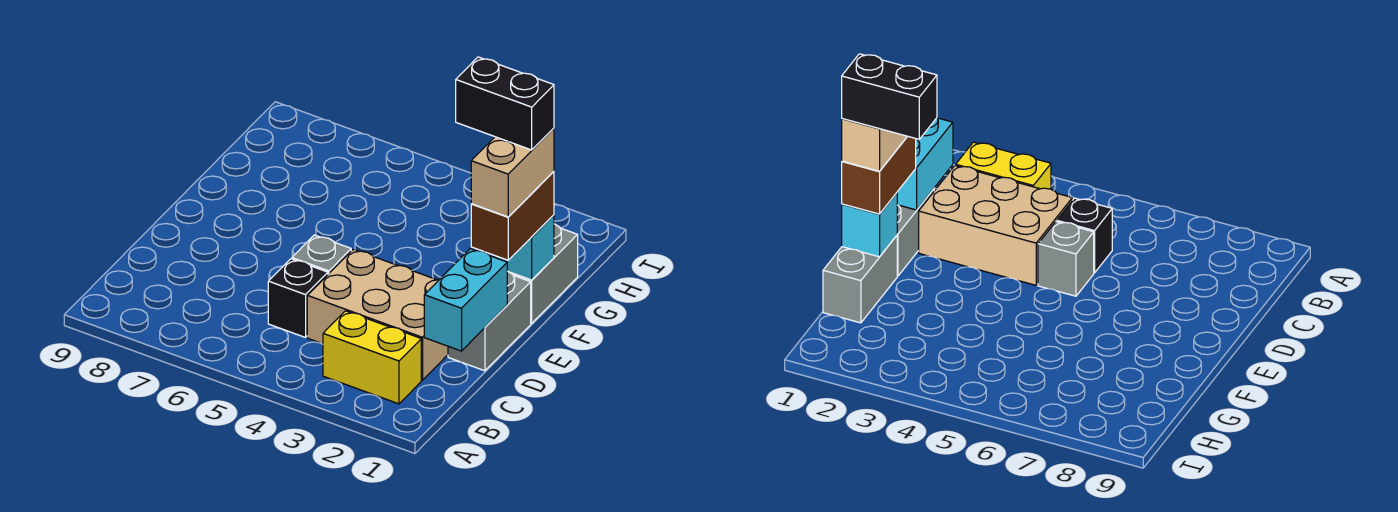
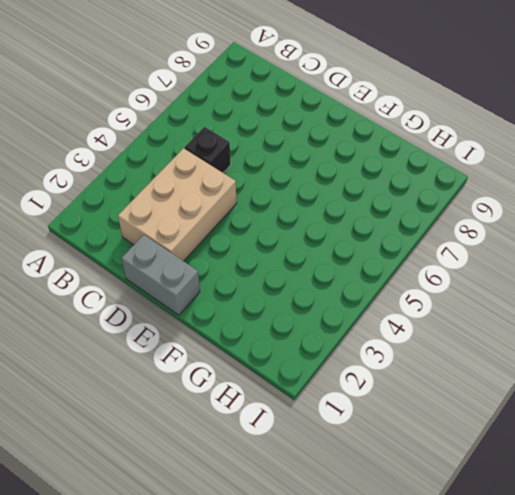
none -> yellow 1x2 brick [323,311,421,404]
none -> grey 1x1 brick [292,235,351,274]

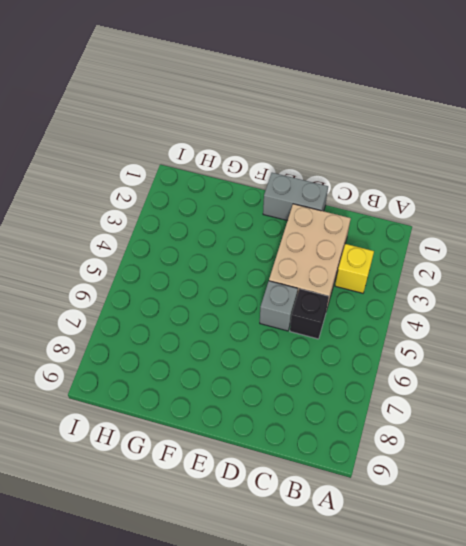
yellow 1x1 brick [335,244,374,293] -> yellow 1x2 brick [323,311,421,404]
none -> grey 1x2 brick [510,224,578,323]
none -> cyan 1x2 brick [424,249,507,351]

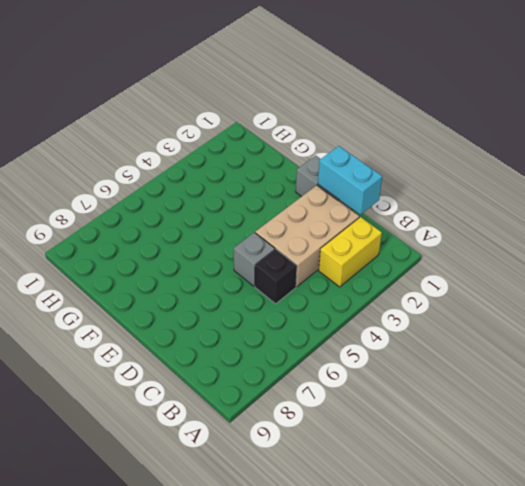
none -> grey 1x2 brick [510,224,578,323]
none -> cyan 1x1 brick [495,215,554,280]

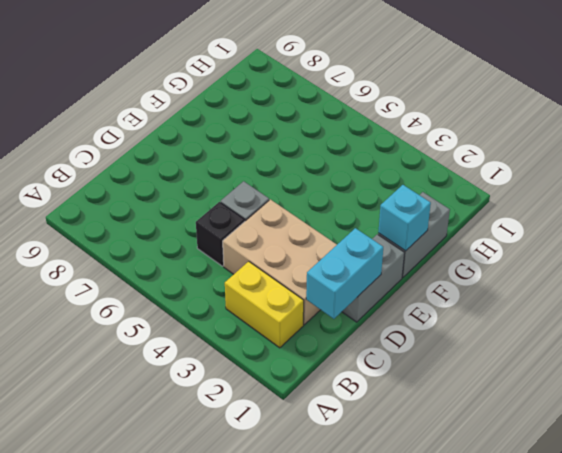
none -> brown 1x2 brick [471,172,554,260]
none -> tan 1x2 brick [471,128,554,217]

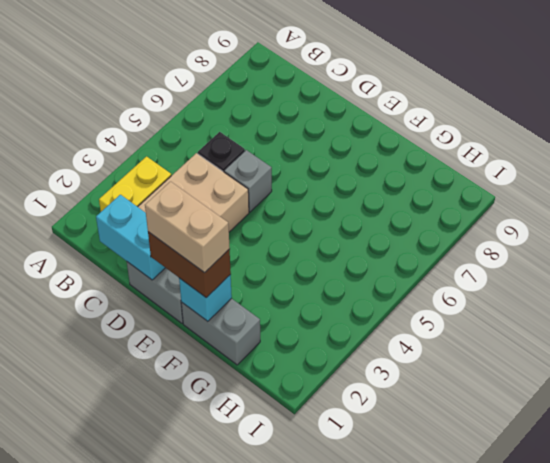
none -> black 1x2 brick [456,57,554,150]

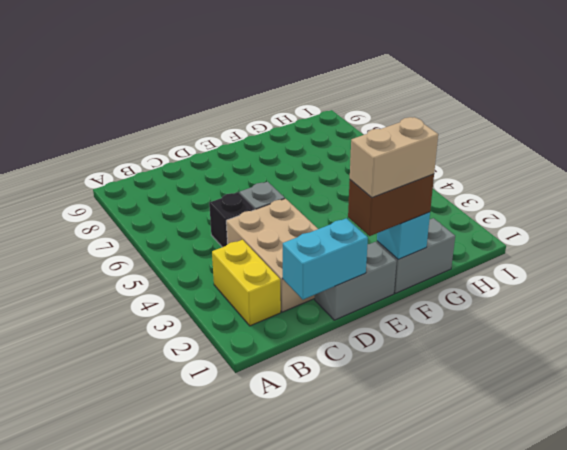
none -> black 1x2 brick [456,57,554,150]

